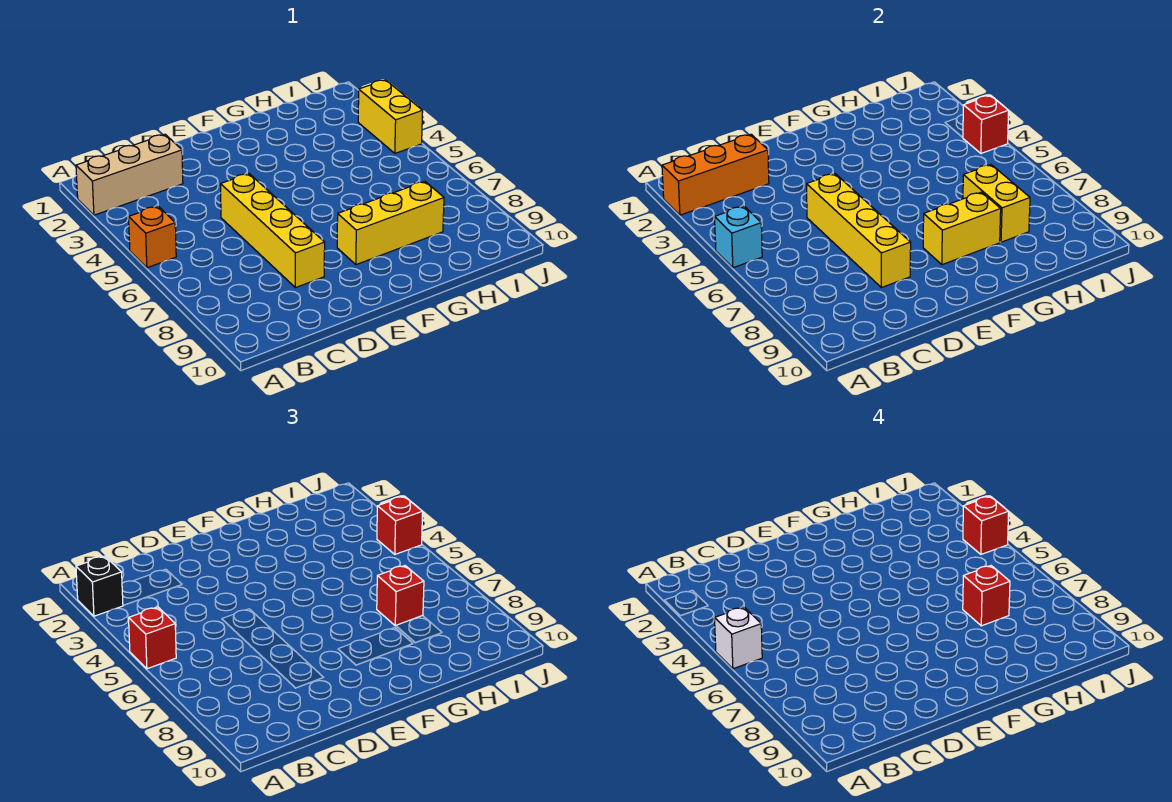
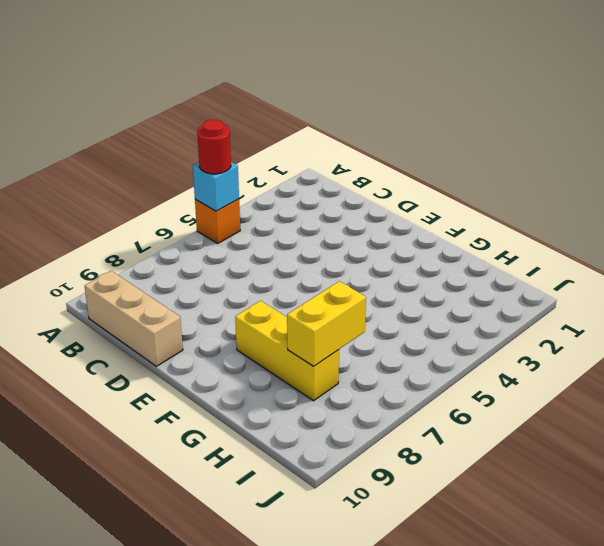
red 1x1 round brick [197,120,231,174] -> red 1x1 brick [129,607,176,669]
tan 1x3 brick [85,271,183,366] -> tan 1x3 brick moved to [76,134,183,215]
none -> yellow 1x4 brick [221,174,325,288]
none -> yellow 1x2 brick [358,80,423,153]
none -> orange 1x3 brick [662,134,769,215]

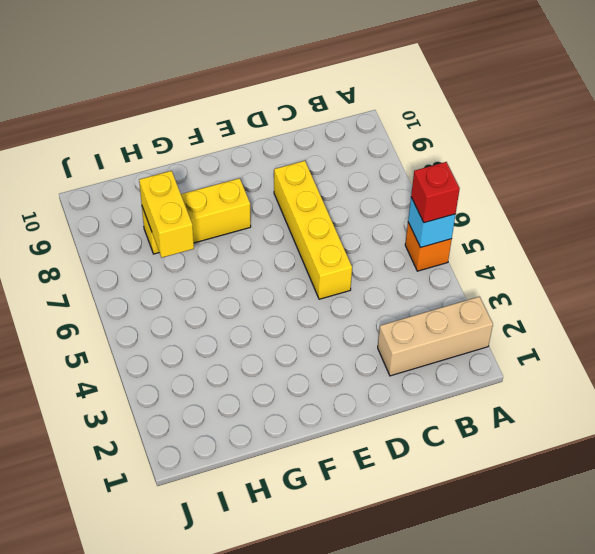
none -> yellow 1x2 brick [358,80,423,153]
none -> orange 1x3 brick [662,134,769,215]
none -> yellow 1x4 brick [807,174,911,288]

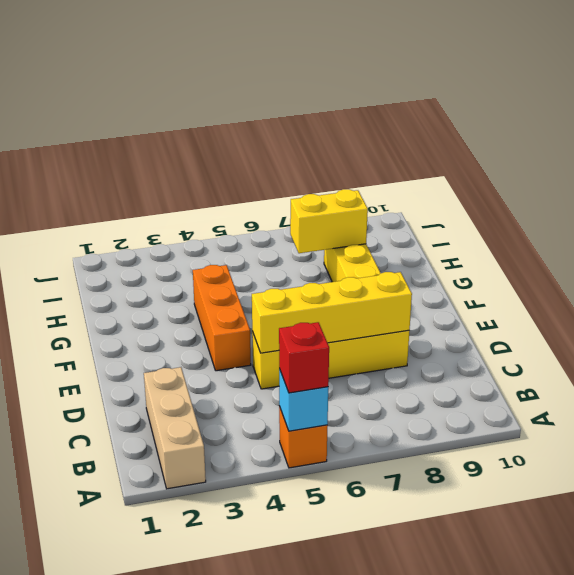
orange 1x3 brick [193,265,251,371] -> orange 1x3 brick moved to [662,134,769,215]
none -> yellow 1x2 brick [358,80,423,153]
none -> yellow 1x2 brick [923,192,1001,265]
none -> red 1x1 brick [963,95,1009,153]

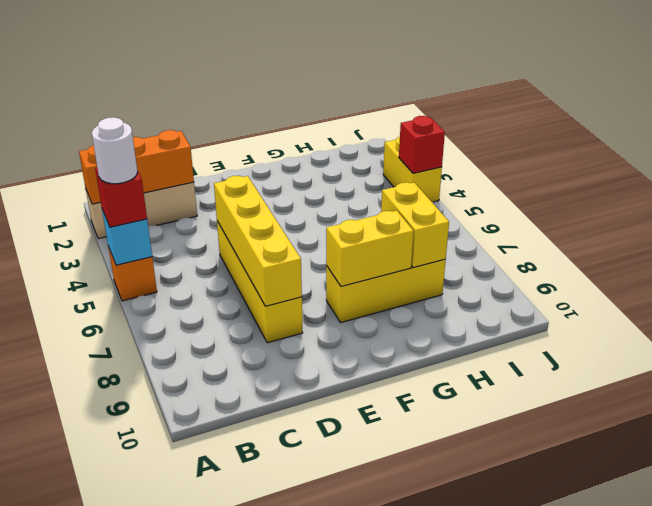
white 1x1 round brick [92,117,138,184] -> white 1x1 brick [715,607,762,669]
none -> black 1x1 brick [76,556,123,616]
none -> red 1x1 brick [377,566,424,626]
none -> red 1x1 brick [377,496,423,554]

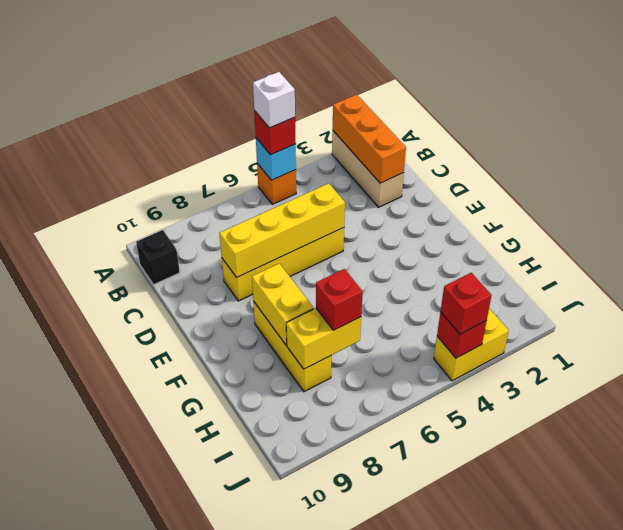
black 1x1 brick [136,230,180,285] -> black 1x1 brick moved to [76,556,123,616]
none -> red 1x1 brick [963,566,1010,626]
none -> red 1x1 brick [963,496,1009,554]

